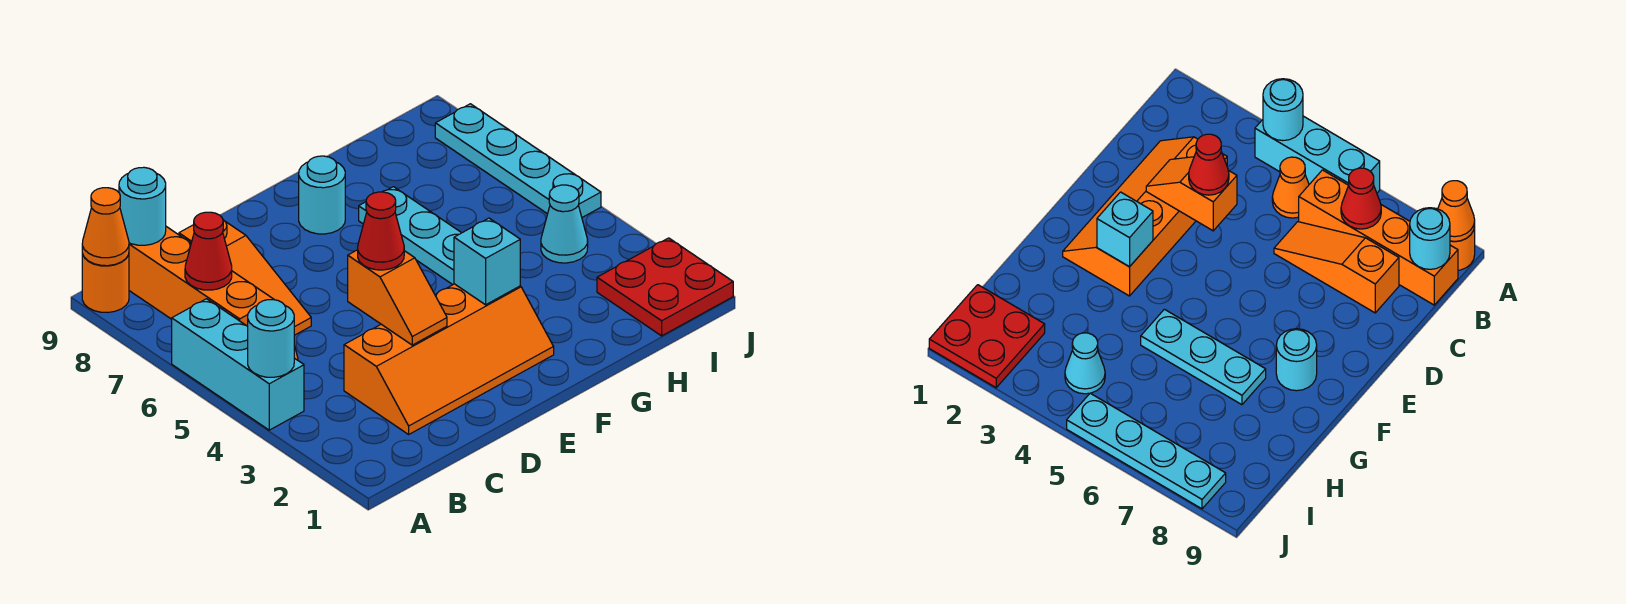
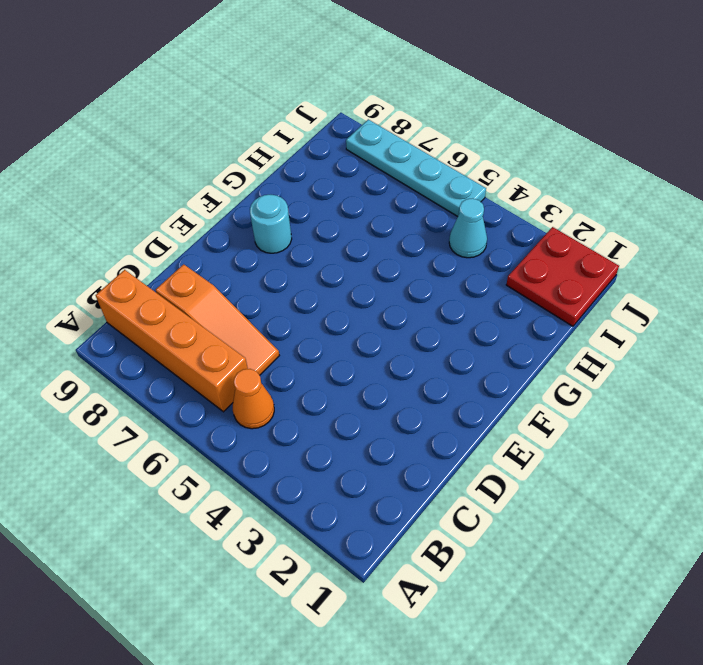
none -> cyan 1x3 brick [172,299,304,430]
none -> orange 1x1 round brick [82,254,129,312]
none -> orange 2x4 slope [344,284,554,434]

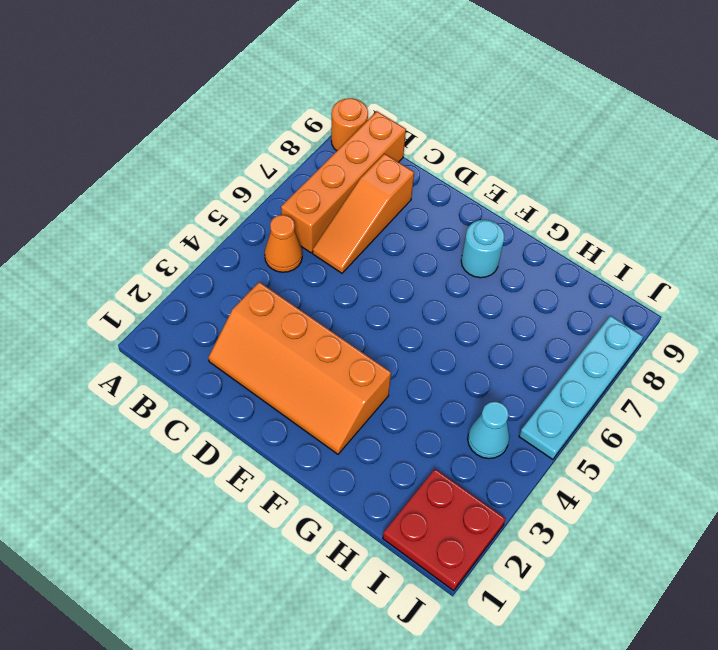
none -> cyan 1x3 brick [172,299,304,430]
none -> cyan 1x3 plate [359,187,461,285]
none -> cyan 1x1 round brick [248,300,294,377]

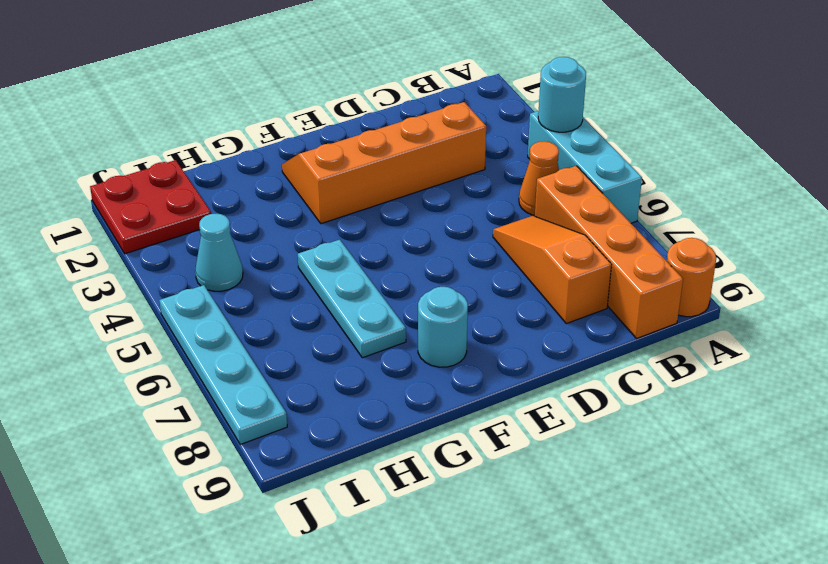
none -> orange 1x1 cone [82,188,129,266]
none -> red 1x1 cone [185,212,232,290]
none -> cyan 1x1 round brick [119,167,166,245]

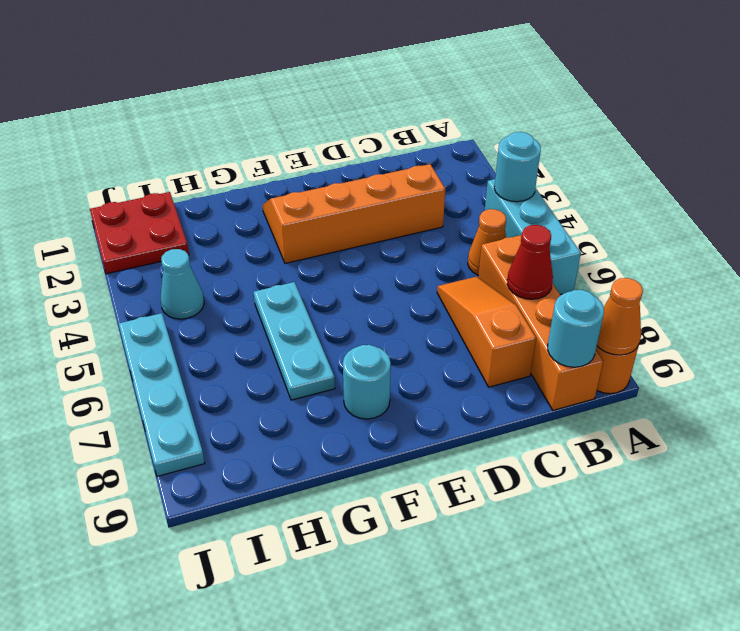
none -> orange 1x2 slope [348,250,447,345]
none -> cyan 1x1 brick [454,218,520,305]
none -> red 1x1 cone [358,192,404,270]

